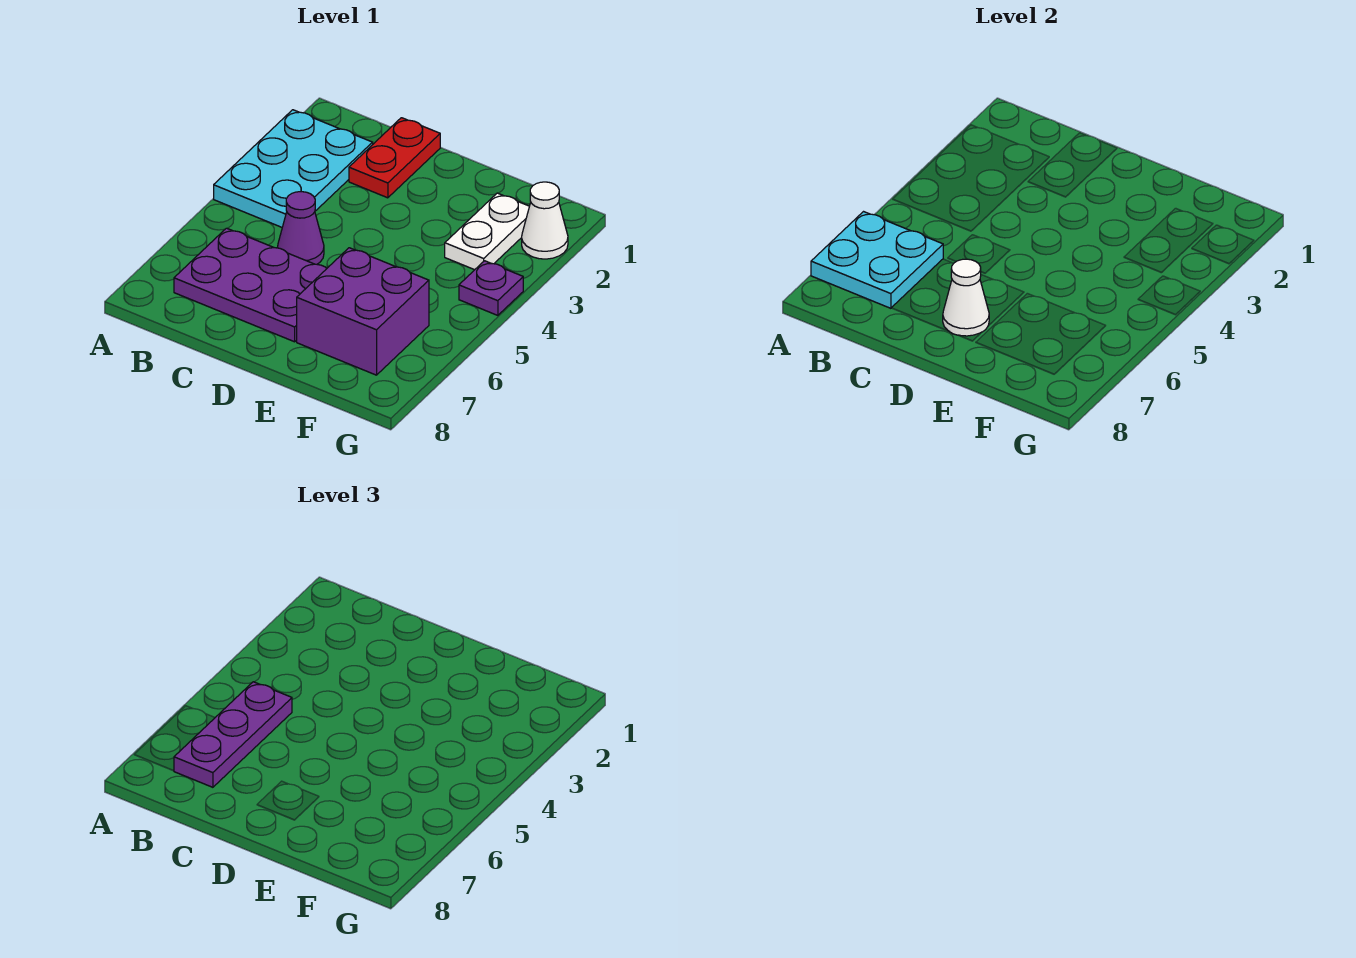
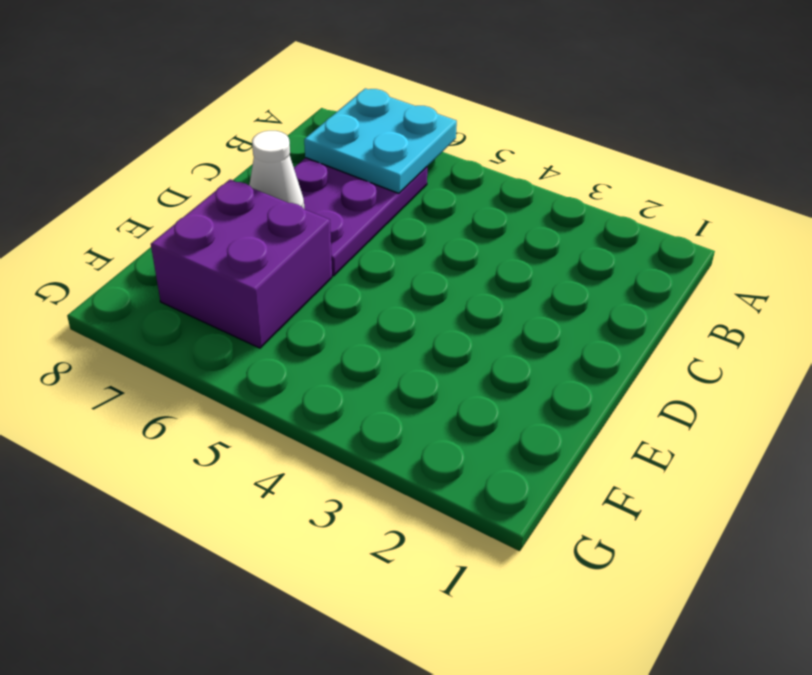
none -> cyan 2x3 plate [214,110,373,227]
none -> red 1x2 plate [349,118,440,198]

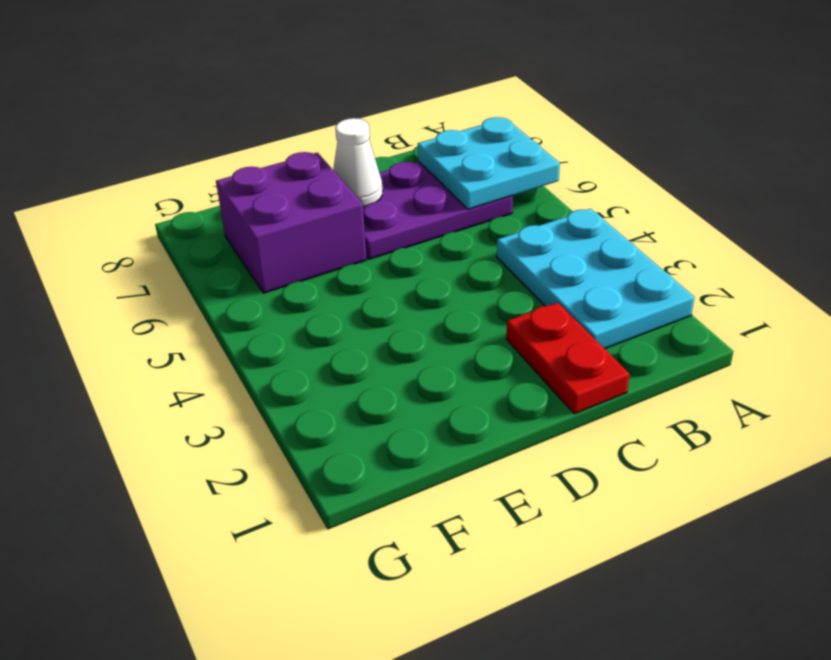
none -> purple 1x1 cone [278,192,324,264]
none -> white 1x2 plate [445,193,529,270]

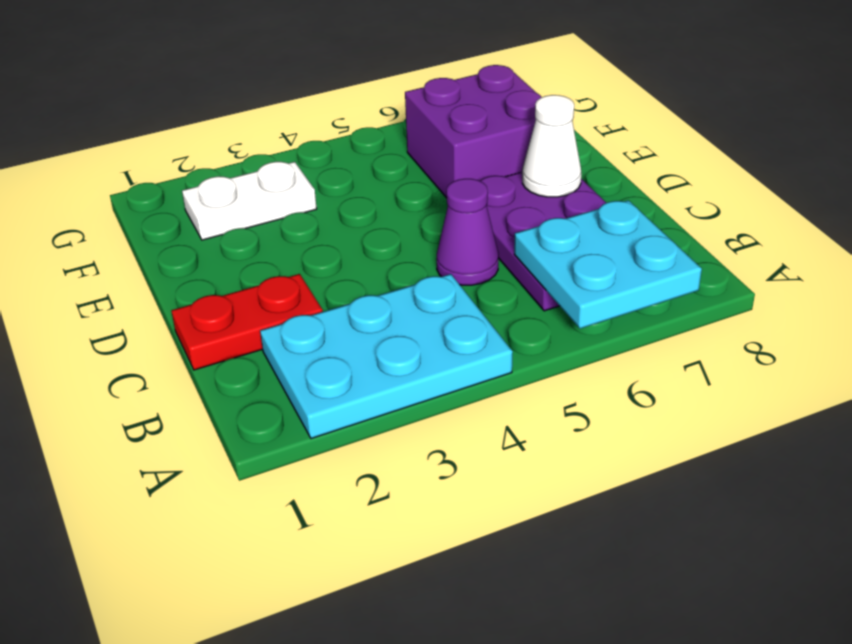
none -> white 1x1 cone [522,182,568,259]
none -> purple 1x1 plate [459,261,523,315]

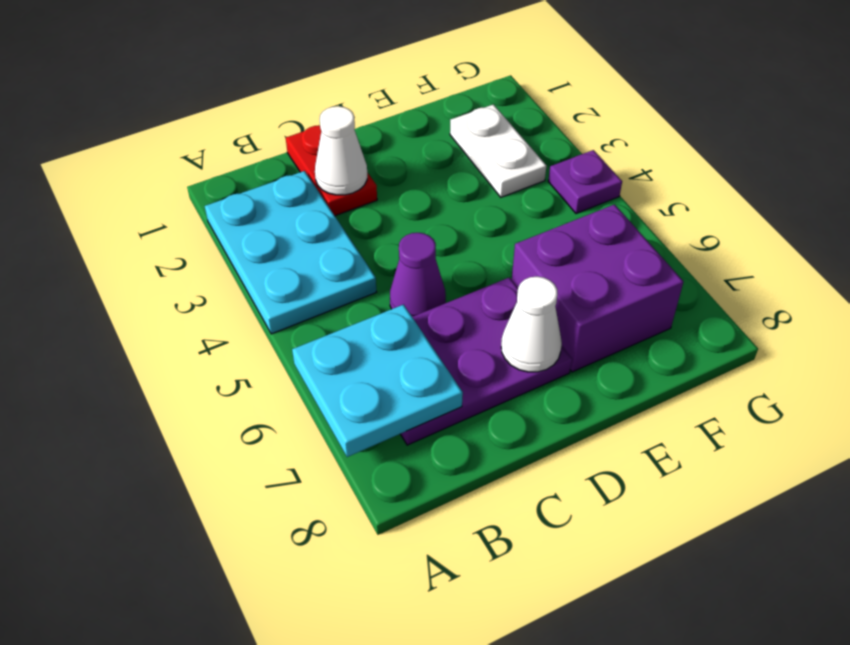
white 1x1 cone [315,106,367,195] -> white 1x1 cone moved to [522,182,568,259]
none -> purple 1x3 plate [174,682,292,787]

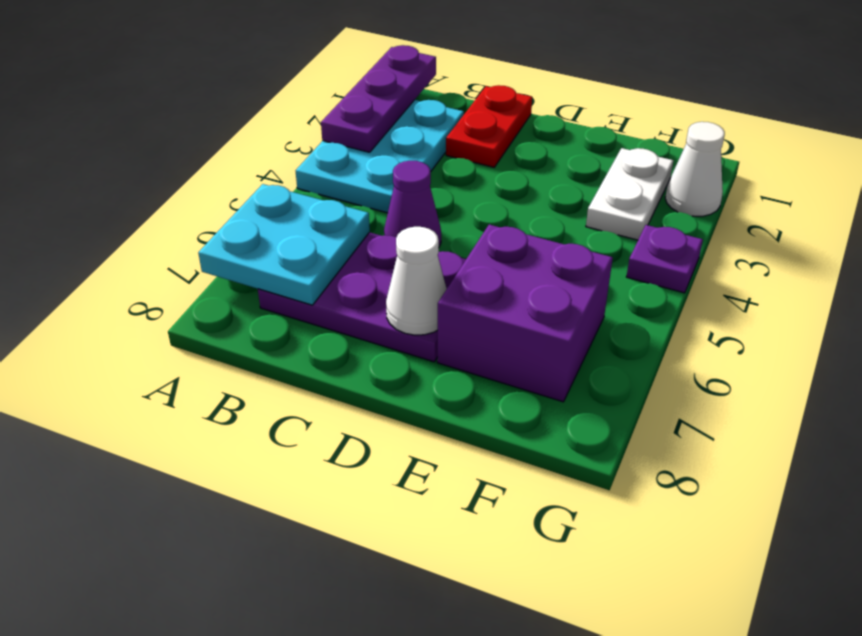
purple 1x3 plate [321,45,436,152] -> purple 1x3 plate moved to [174,682,292,787]

